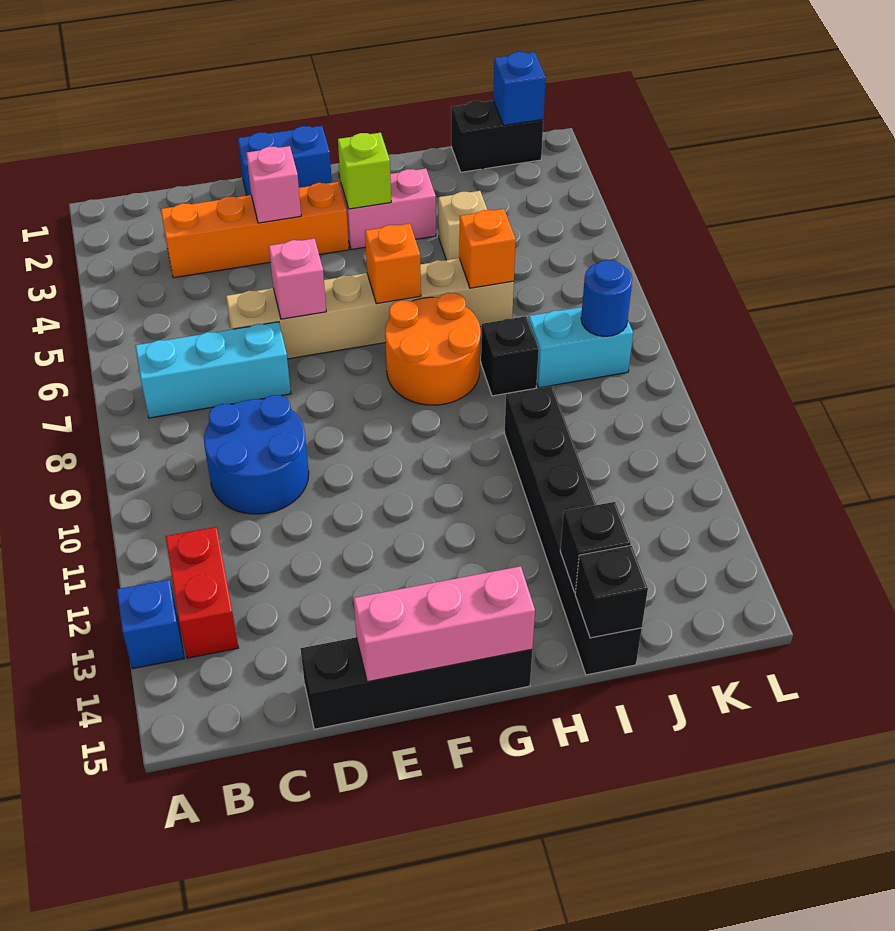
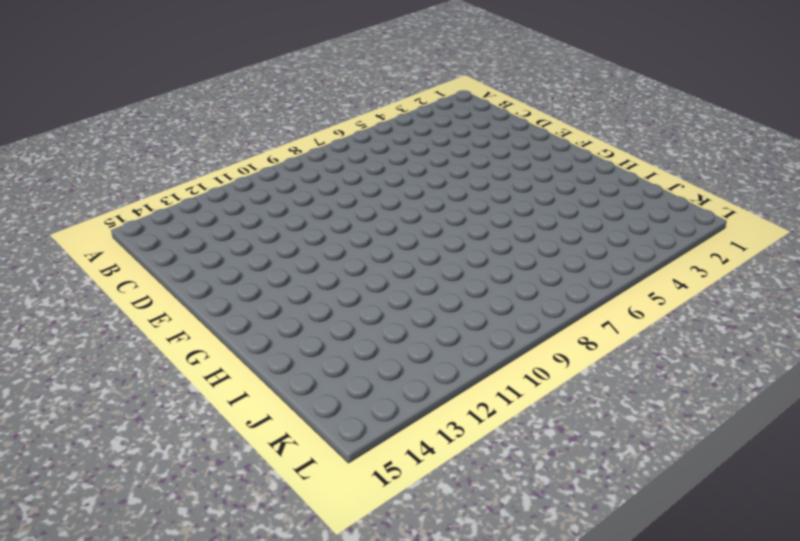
none -> blue 1x1 brick [117,580,184,669]
none -> cyan 1x3 brick [135,322,291,418]
none -> red 1x2 brick [166,527,238,658]

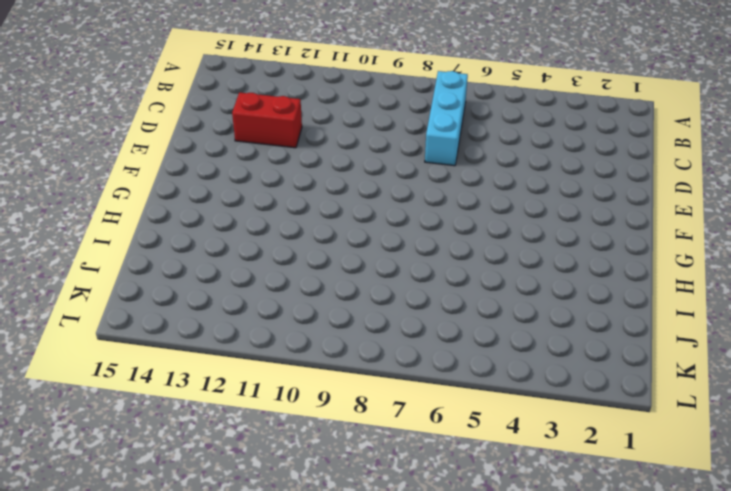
red 1x2 brick [232,92,302,148] -> red 1x2 brick moved to [166,527,238,658]
none -> blue 1x1 brick [117,580,184,669]
none -> orange 1x4 brick [161,182,349,278]
none -> blue 2x2 round brick [204,395,309,514]

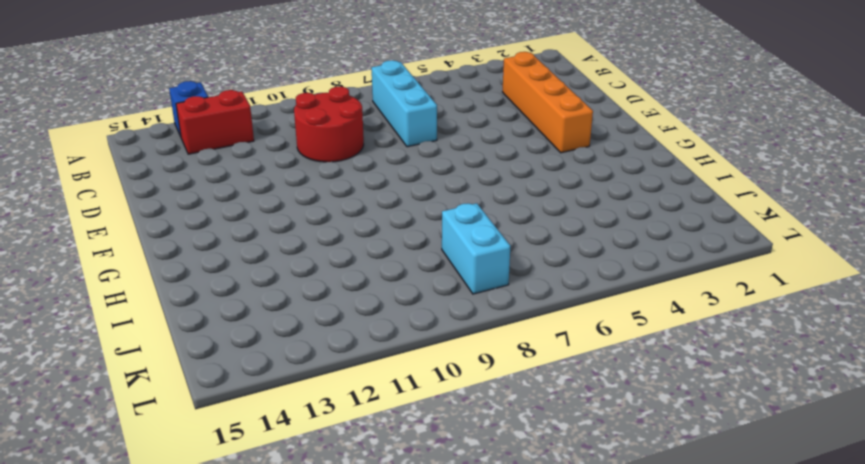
red 2x2 round brick [294,87,364,162] -> blue 2x2 round brick [204,395,309,514]
none -> tan 1x6 brick [226,258,514,359]
none -> black 1x4 brick [300,637,532,729]
none -> blue 1x2 brick [238,126,332,196]

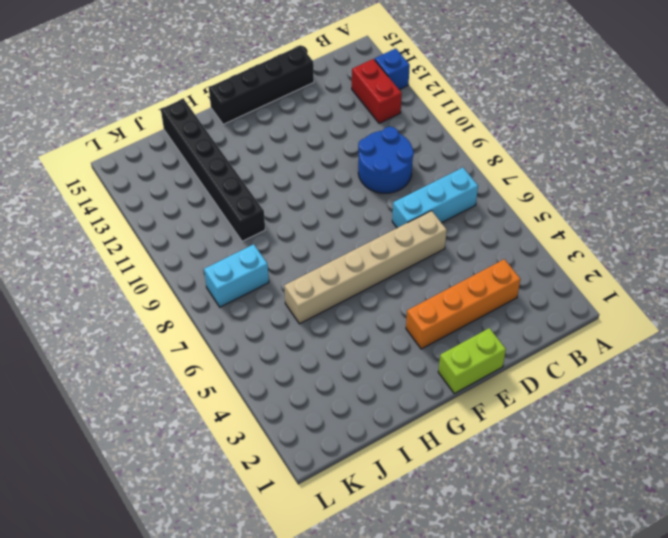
lime 1x2 brick [438,328,506,393] -> blue 1x2 brick [238,126,332,196]
none -> pink 1x2 brick [341,169,436,250]
none -> orange 2x2 round brick [385,293,481,405]
none -> tan 1x1 brick [438,191,487,260]

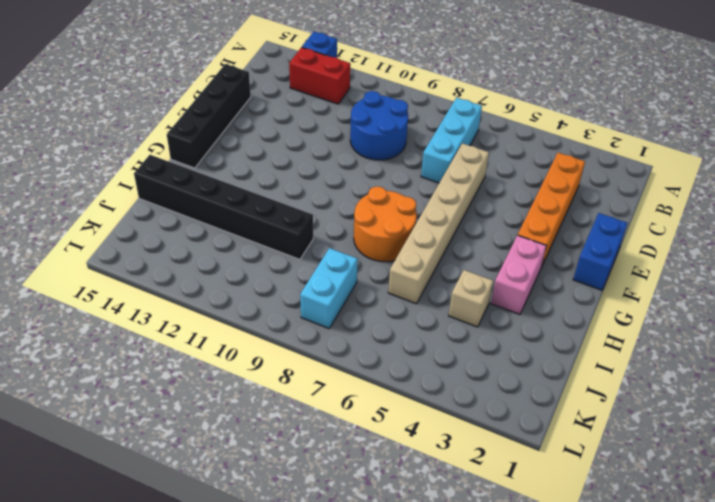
none -> black 1x1 brick [481,316,539,396]
none -> black 1x2 brick [451,101,543,172]
none -> pink 1x1 brick [246,146,301,223]

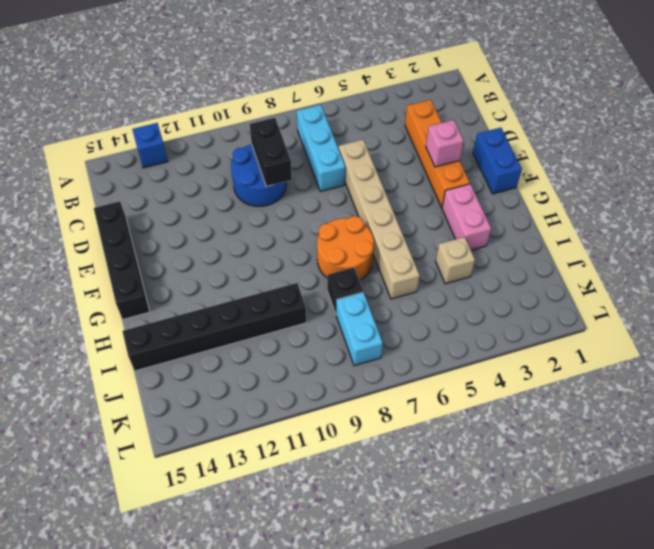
black 1x2 brick [249,118,292,187] -> black 1x2 brick moved to [451,101,543,172]
none -> red 1x2 brick [166,527,238,658]
none -> pink 1x1 brick [269,239,326,319]
none -> pink 1x3 brick [354,566,535,682]

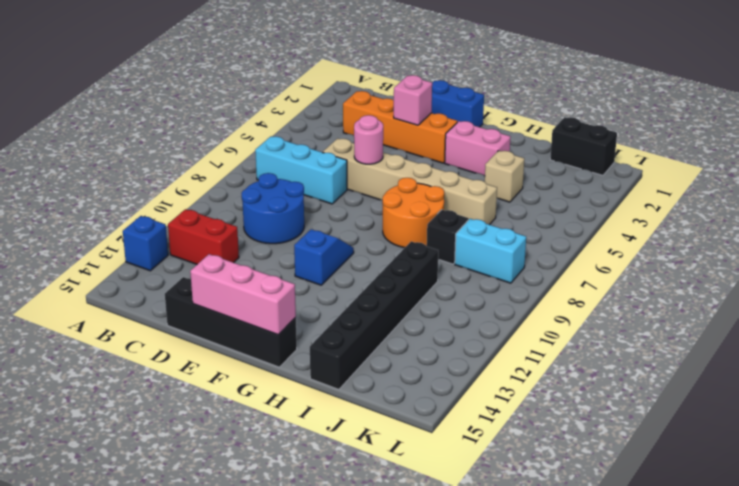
red 1x2 brick [168,209,239,264] -> red 1x2 brick turned to [166,527,238,658]
pink 1x1 round brick [354,115,383,164] -> pink 1x1 brick [269,239,326,319]
blue 1x2 slope [294,229,354,285] -> none
none -> lime 1x1 brick [338,133,391,209]
none -> orange 1x1 brick [365,224,421,304]
none -> orange 1x1 brick [459,209,516,288]

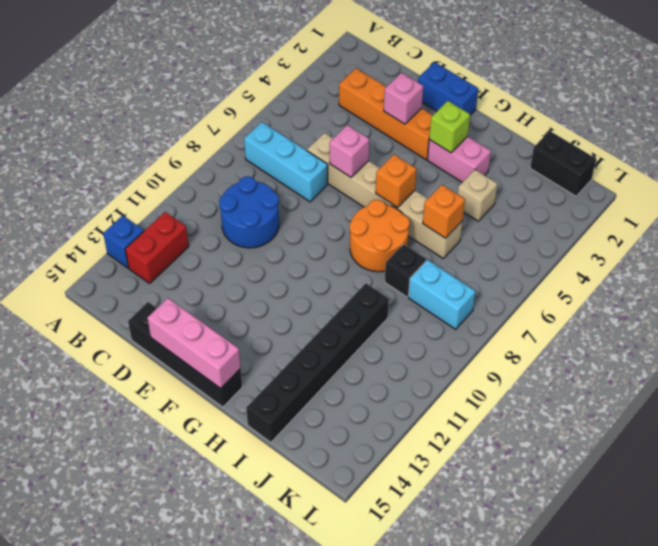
none -> black 1x1 brick [560,502,631,592]
none -> black 1x1 brick [575,545,648,638]
none -> blue 1x1 brick [493,52,546,125]

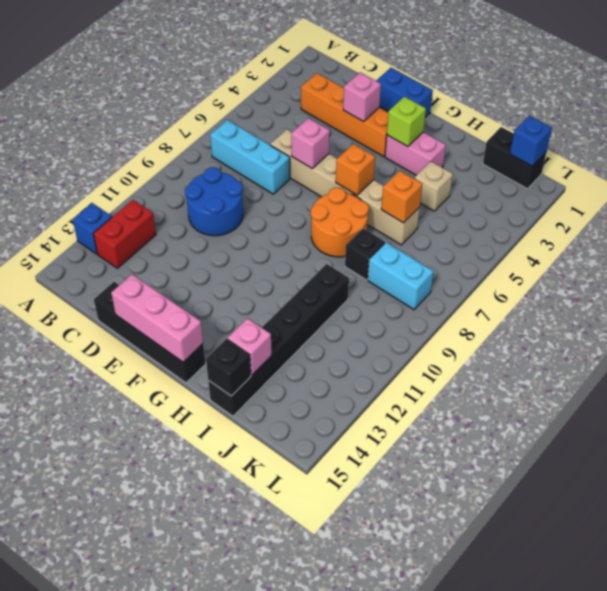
pink 1x1 brick [227,318,272,375] -> black 1x1 brick [560,502,631,592]
none -> blue 1x1 round brick [581,260,632,336]

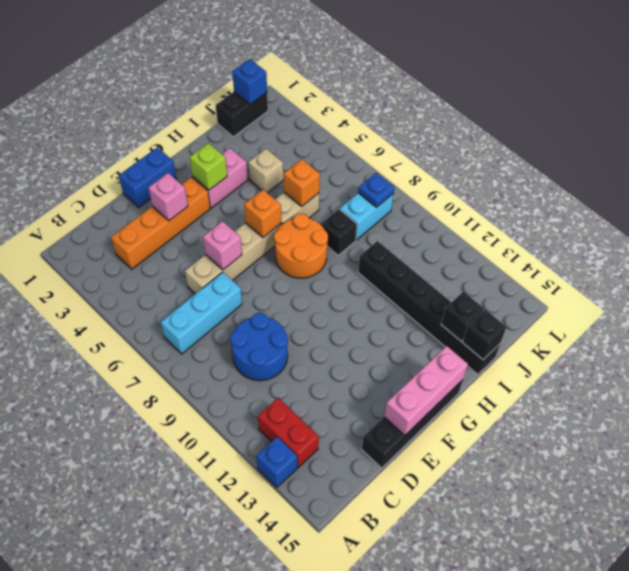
blue 1x1 plate [358,173,394,207] -> blue 1x1 round brick [581,260,632,336]

